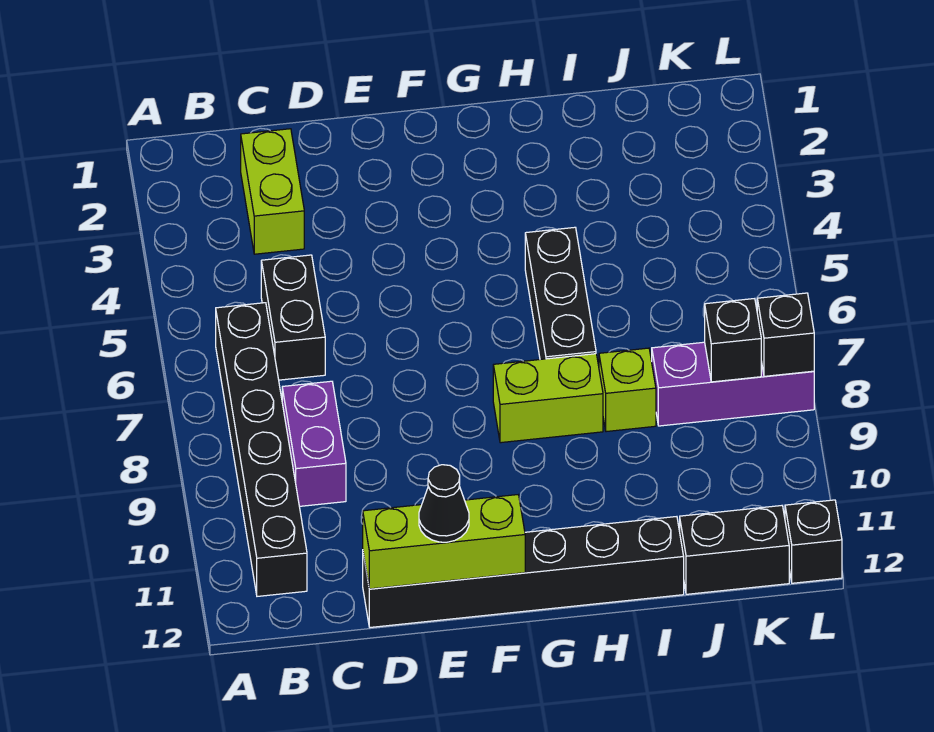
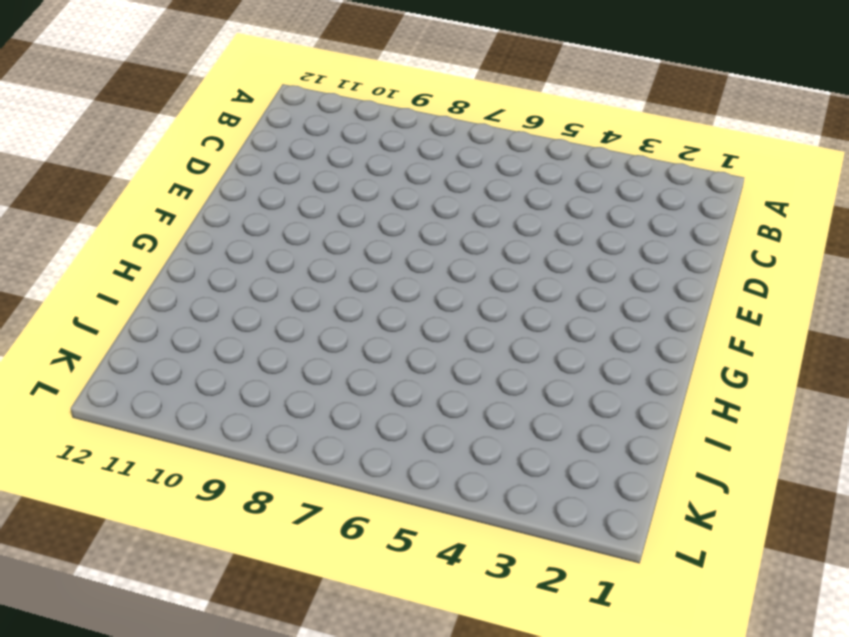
none -> black 1x6 brick [216,303,307,596]
none -> lime 1x2 brick [241,129,304,254]
none -> black 1x2 brick [261,255,325,380]

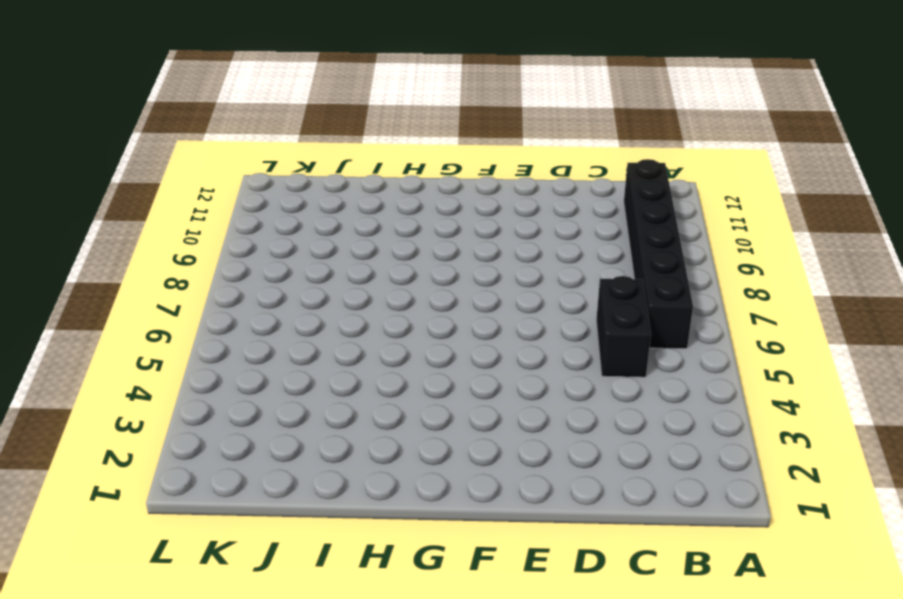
none -> lime 1x2 brick [241,129,304,254]
none -> purple 1x2 brick [282,381,346,506]
none -> black 1x6 brick [363,517,684,627]

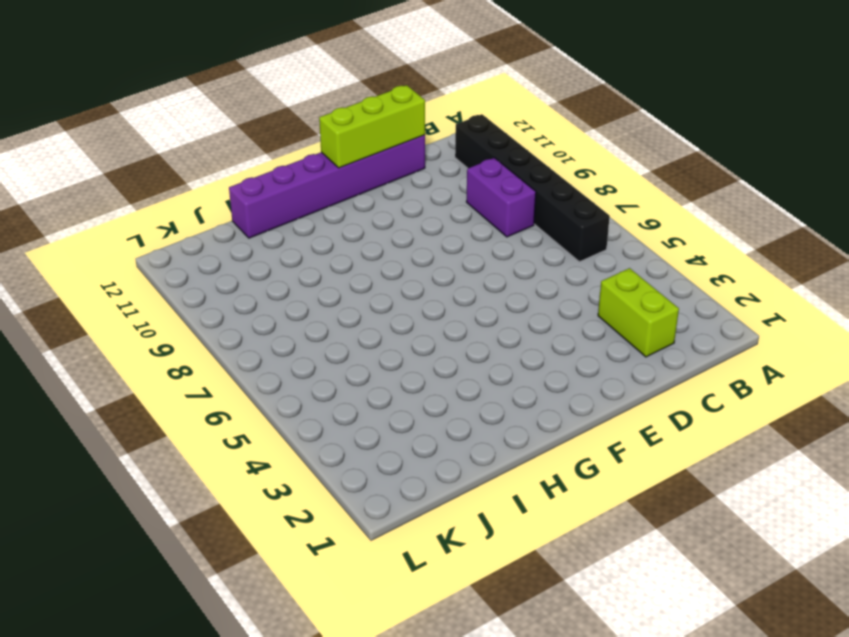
purple 1x6 brick [229,135,425,238] -> black 1x6 brick [363,517,684,627]
none -> black 1x2 brick [261,255,325,380]
none -> lime 1x2 brick [493,354,603,443]
none -> black 1x3 brick [525,227,596,359]

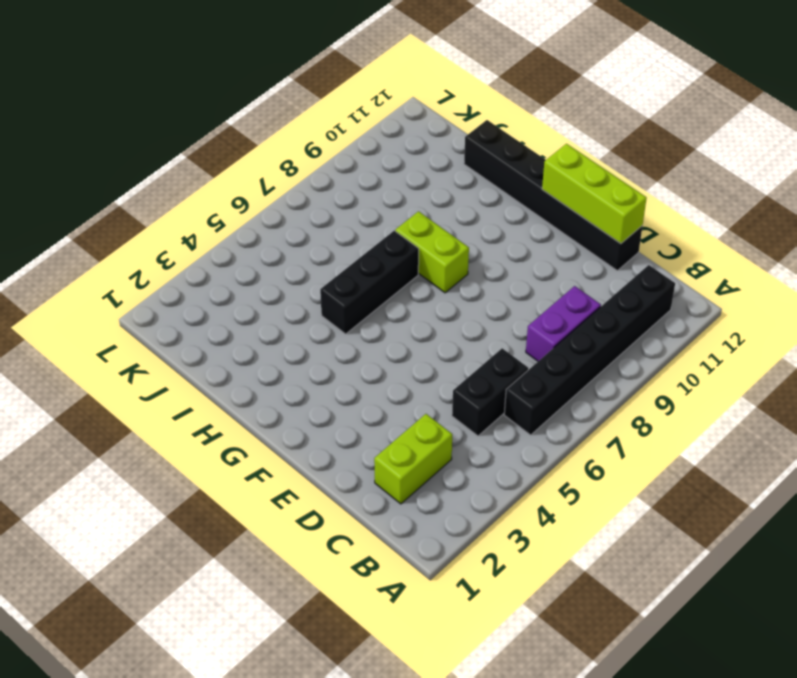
none -> lime 1x1 brick [599,348,656,432]
none -> purple 1x3 brick [652,342,814,426]
none -> black 1x2 brick [680,506,789,594]

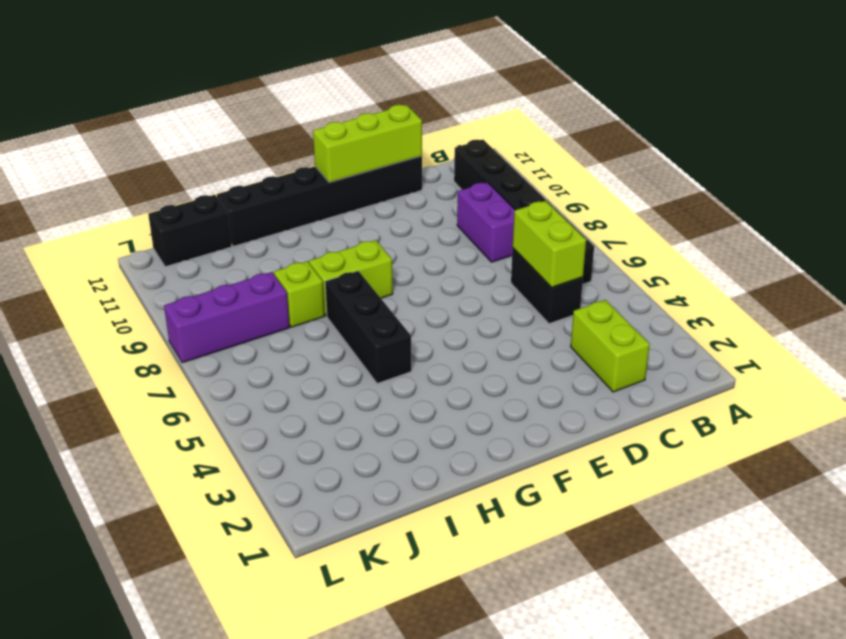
lime 1x2 brick [513,201,586,287] -> none
none -> black 1x1 brick [785,500,842,583]
none -> black 1x1 brick [705,299,761,382]
none -> black 1x1 brick [757,293,814,376]

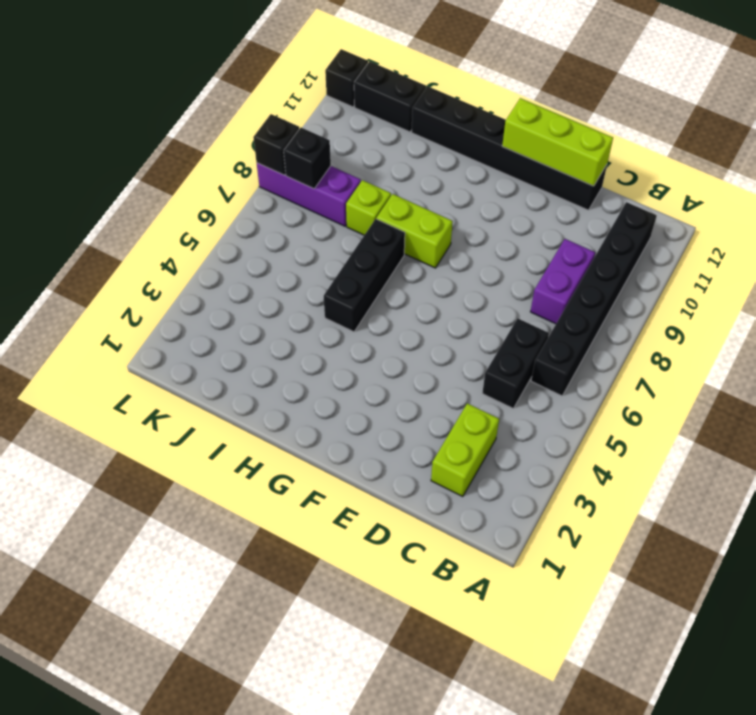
none -> black 1x1 cone [419,465,469,542]

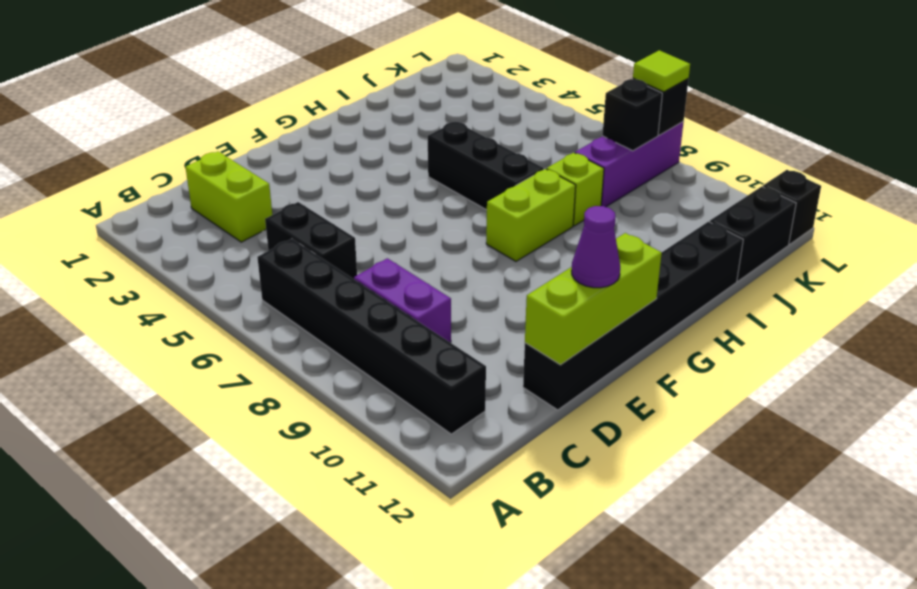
purple 1x1 cone [571,206,620,288] -> black 1x1 cone [419,465,469,542]
lime 1x1 tile [633,50,690,92] -> none

